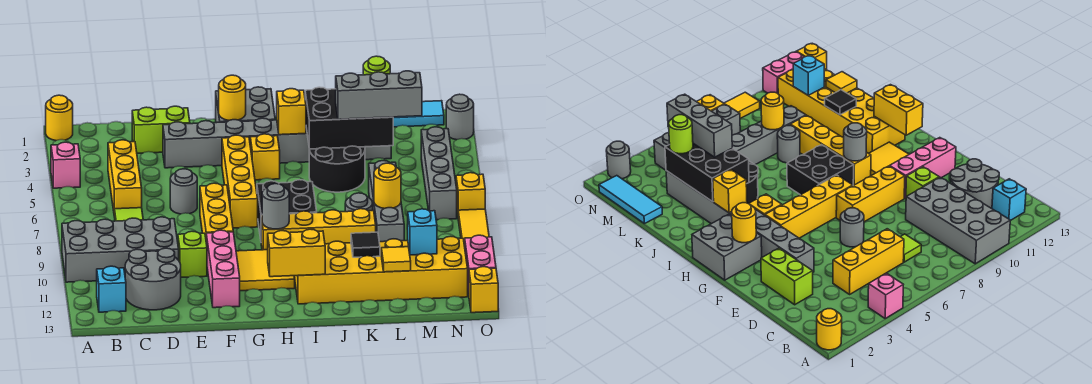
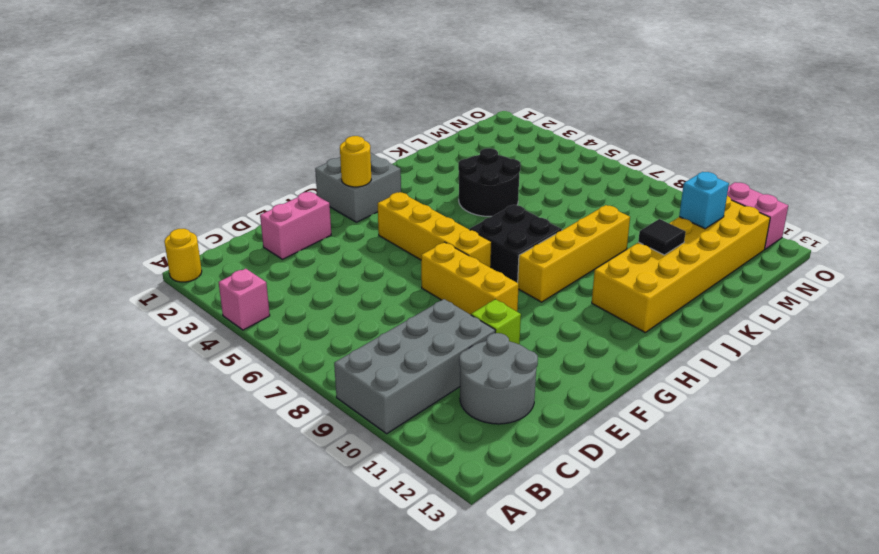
pink 1x2 brick [260,192,331,259] -> lime 1x2 brick [132,106,190,153]
none -> cyan 1x1 brick [97,266,126,312]
none -> yellow 1x3 brick [108,140,142,217]
none -> lime 1x1 tile [115,208,143,221]
none -> grey 1x8 brick [163,118,391,168]

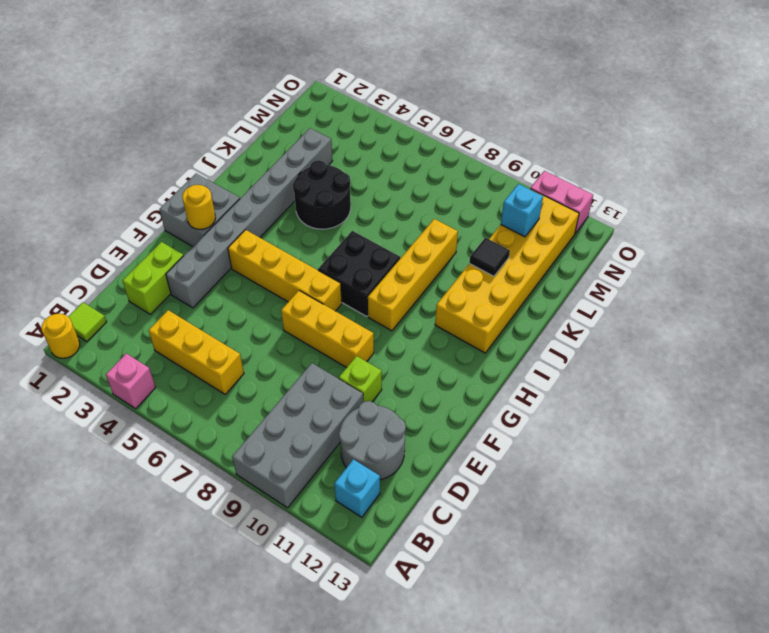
lime 1x1 tile [68,302,107,342] -> lime 1x1 tile moved to [115,208,143,221]
none -> grey 1x1 round brick [170,169,197,214]
none -> pink 1x3 brick [206,230,240,308]
none -> yellow 2x2 tile [236,250,295,291]
none -> yellow 1x1 brick [250,134,280,180]

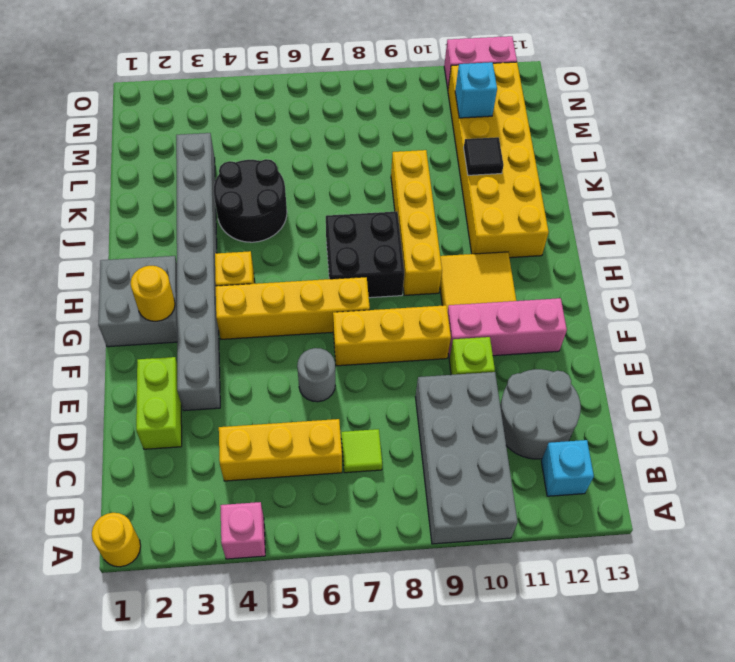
none -> grey 1x1 round brick [345,193,373,212]
none -> cyan 1x3 tile [393,101,444,127]
none -> grey 1x4 brick [369,161,404,242]
none -> grey 1x4 brick [421,127,457,220]

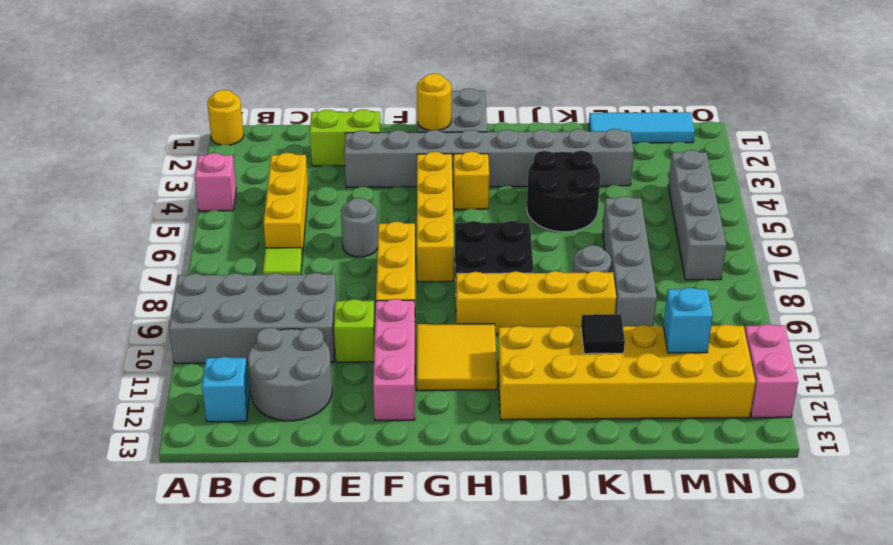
none -> grey 1x1 round brick [446,94,474,140]
none -> yellow 1x1 brick [456,173,485,214]
none -> yellow 1x2 tile [458,209,489,246]
none -> yellow 1x1 brick [469,267,498,313]

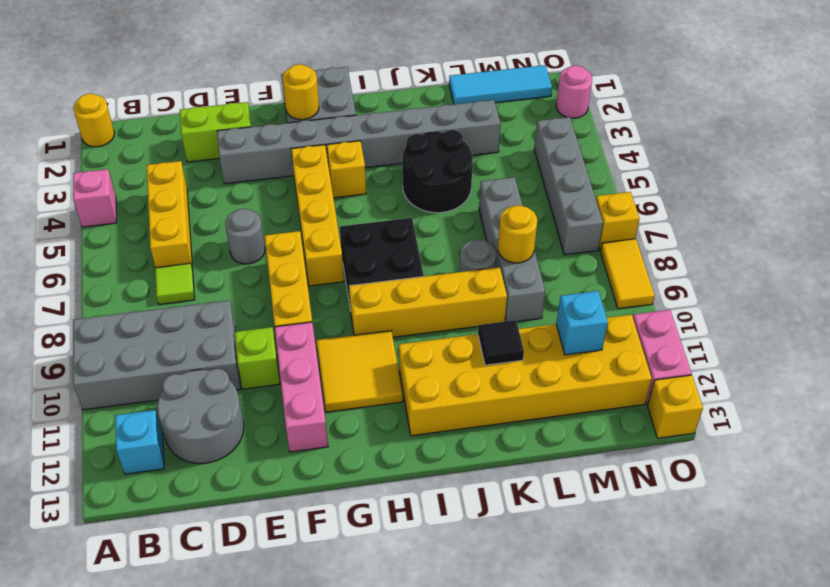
pink 1x1 round brick [556,65,592,118] -> grey 1x1 round brick [446,94,474,140]
none -> grey 1x1 round brick [262,184,289,229]
none -> yellow 1x2 brick [268,229,325,277]
none -> yellow 1x1 brick [277,89,306,135]
none -> black 2x3 brick [305,87,393,149]

